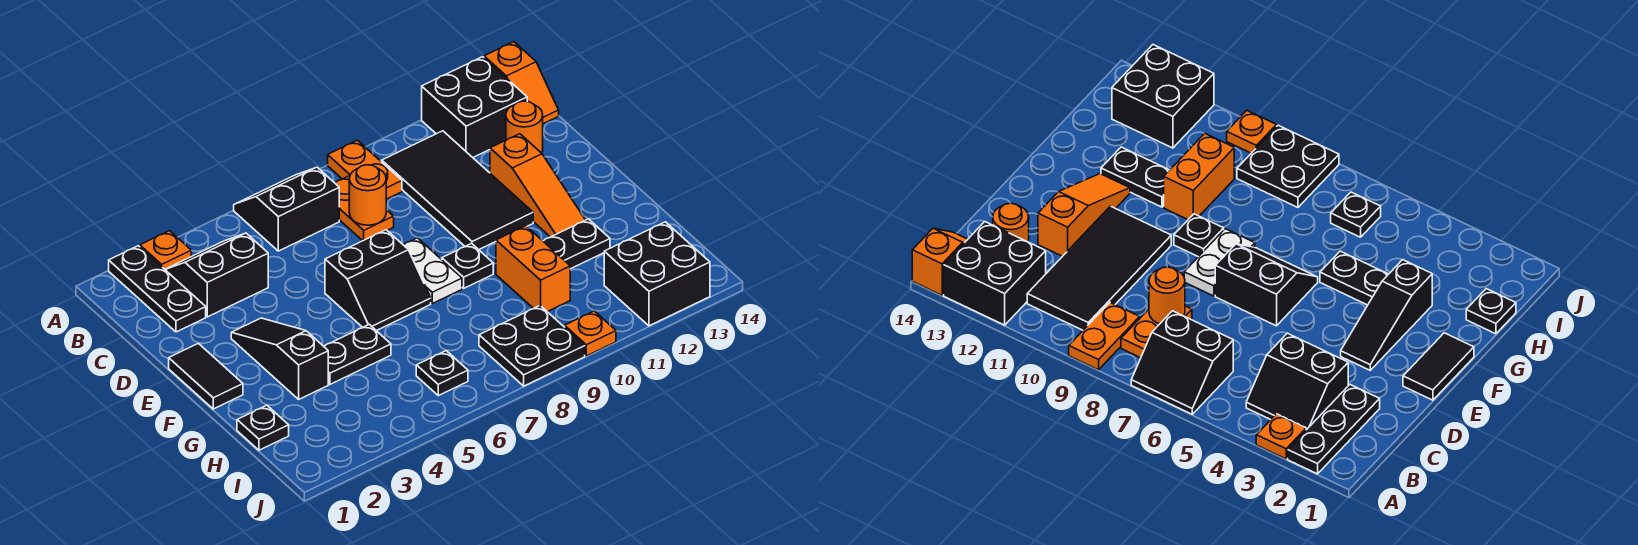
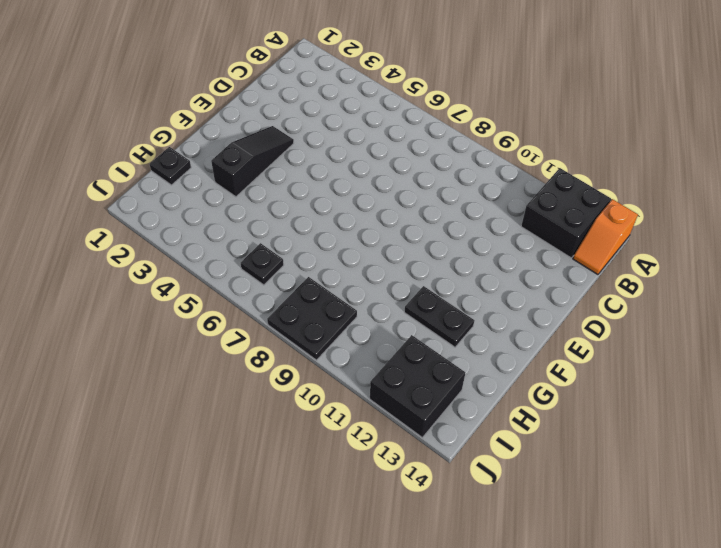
none -> black 1x3 plate [109,246,206,332]
none -> orange 1x1 plate [140,231,191,269]
none -> black 2x2 slope [234,167,339,251]

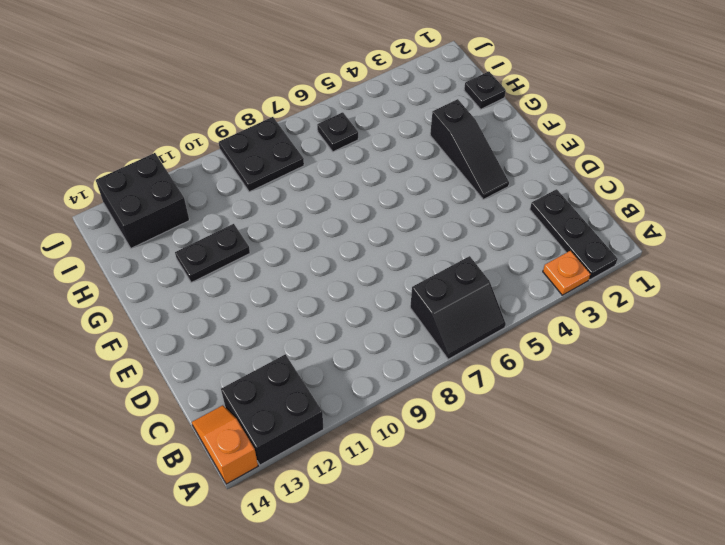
none -> orange 1x2 plate [328,140,402,199]
none -> black 2x2 slope [165,233,268,317]
none -> orange 1x2 plate [335,176,394,241]

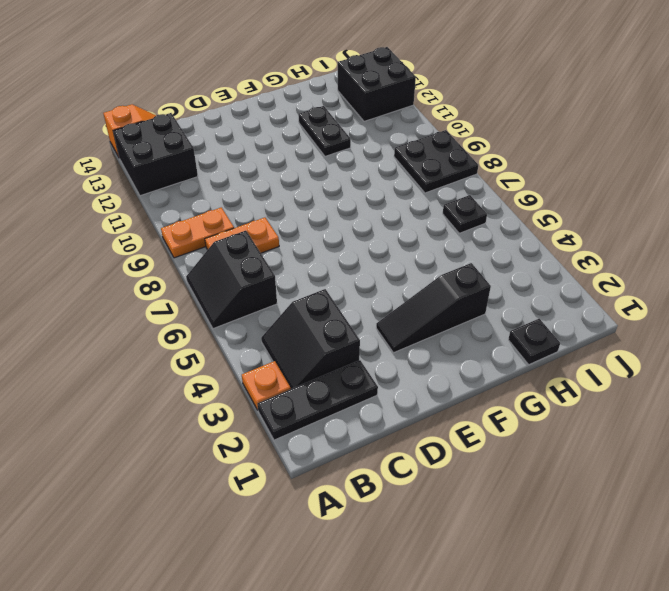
none -> black 2x4 tile [382,131,533,250]
none -> orange 1x1 round brick [506,101,543,153]
none -> orange 1x3 slope [490,134,585,237]

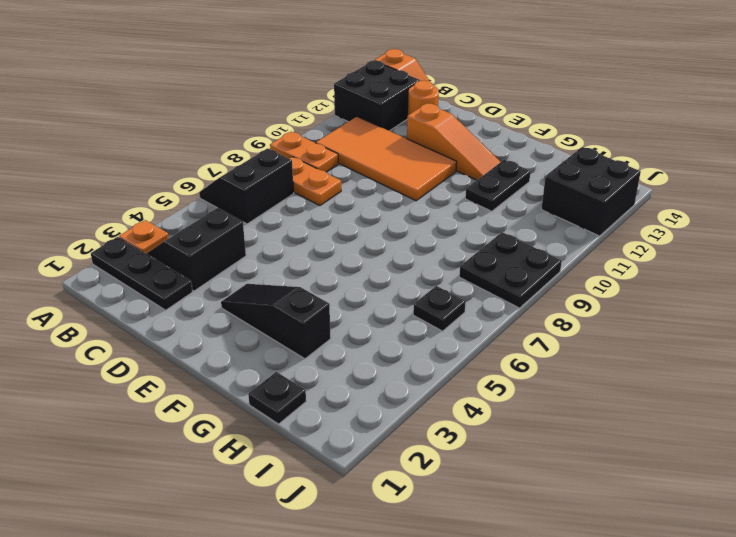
orange 2x4 tile [316,117,457,201] -> black 2x4 tile [382,131,533,250]
none -> black 1x2 tile [169,343,243,409]
none -> black 2x2 slope [325,230,431,331]
none -> white 1x2 plate [404,238,462,304]

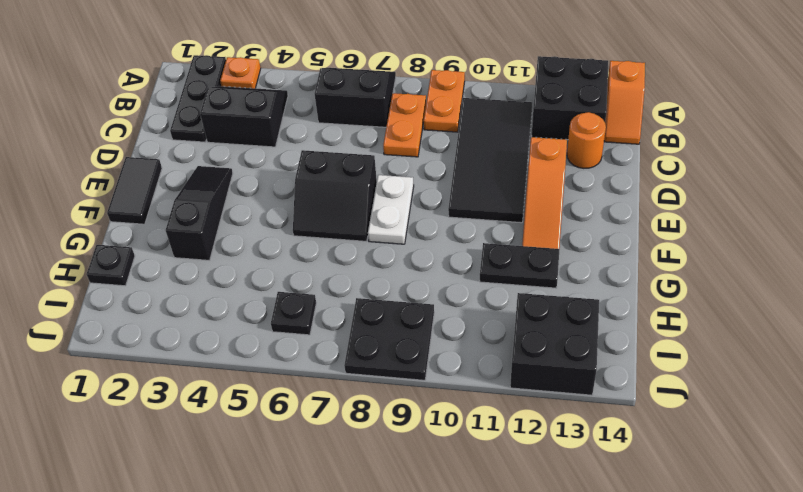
none -> black 1x1 plate [442,244,493,288]
none -> black 1x2 plate [324,324,391,384]
none -> orange 1x2 brick [496,226,570,312]

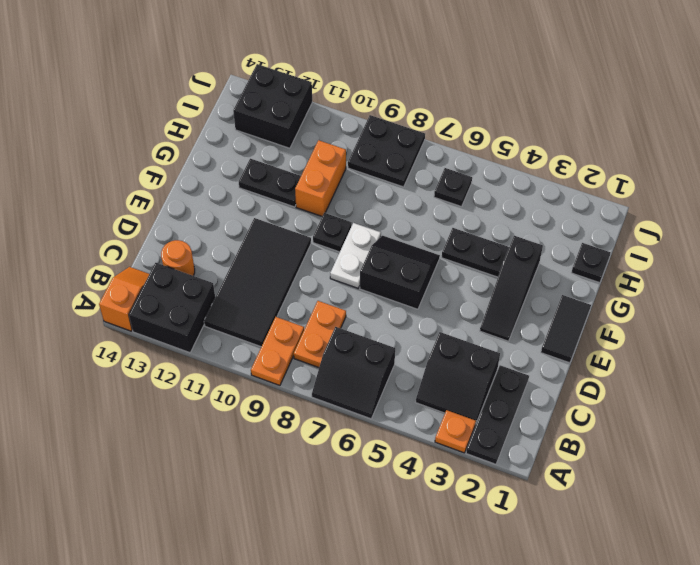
none -> orange 1x3 slope [490,134,585,237]
none -> orange 1x1 plate [565,311,616,356]
none -> orange 1x1 round brick [349,165,386,225]

